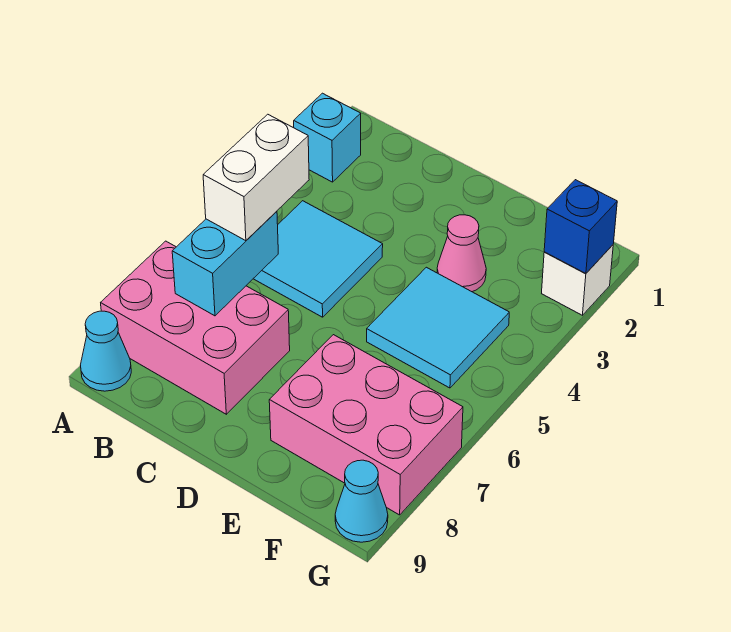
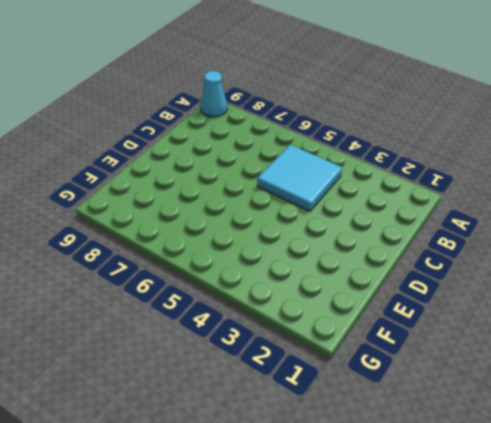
none -> cyan 1x1 brick [294,93,361,182]
none -> pink 2x3 brick [101,241,290,414]
none -> pink 1x1 cone [437,215,486,292]

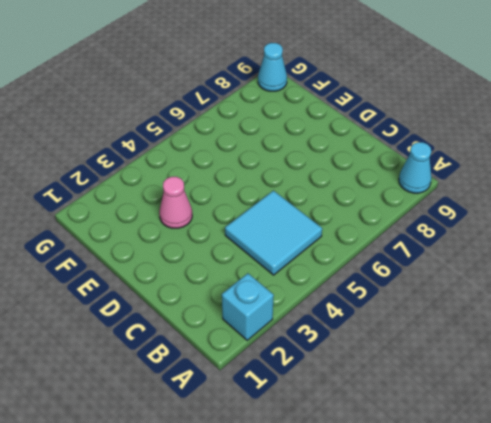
none -> pink 2x3 brick [101,241,290,414]
none -> cyan 2x2 tile [367,267,509,388]
none -> pink 2x3 brick [269,335,463,515]

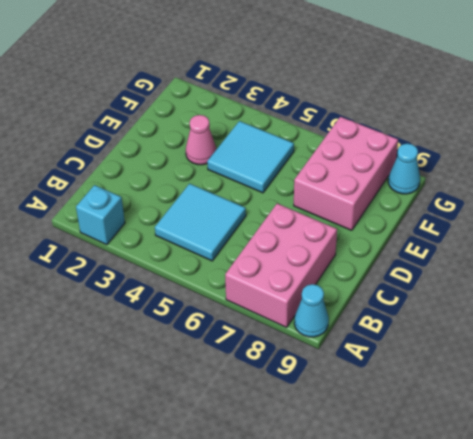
none -> white 1x1 brick [542,245,613,315]
none -> cyan 1x2 brick [172,211,278,316]
none -> blue 1x1 brick [544,180,617,273]

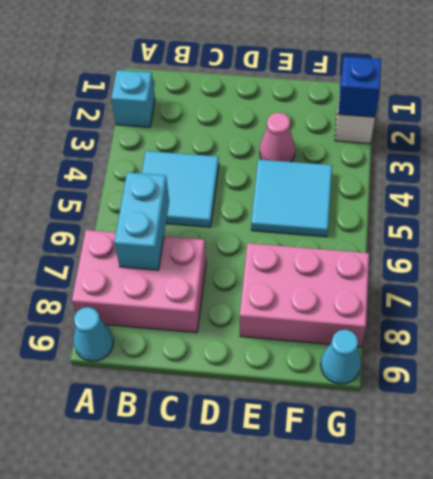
none -> white 1x2 brick [203,114,309,241]

